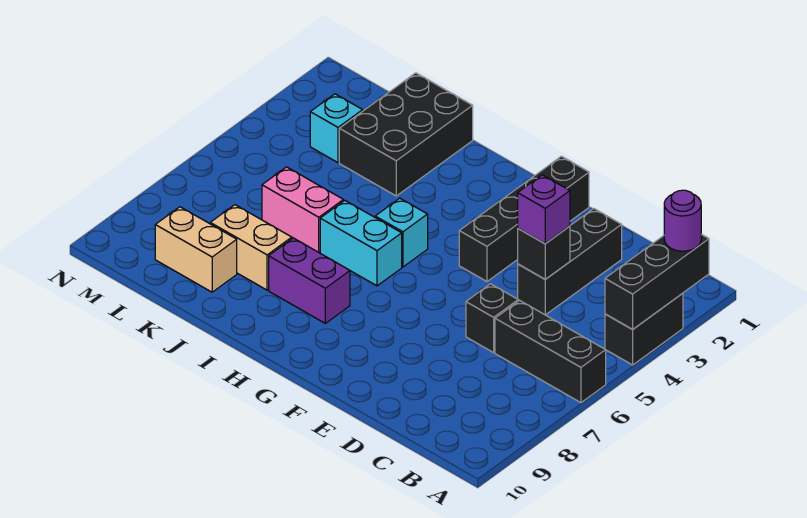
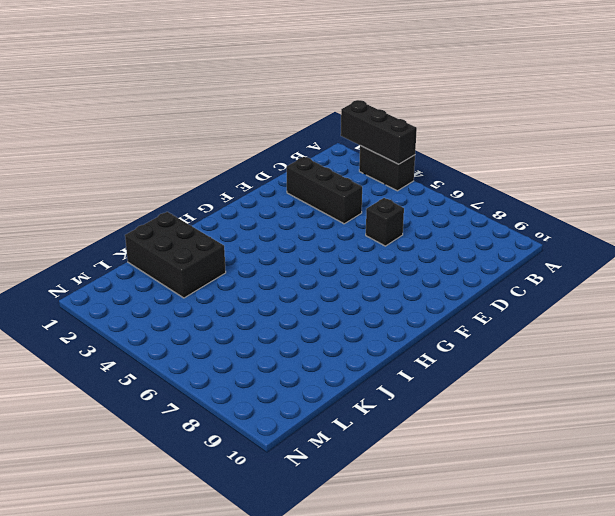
none -> black 1x3 brick [495,300,606,403]
none -> black 1x4 brick [459,156,589,281]
none -> cyan 1x1 brick [375,198,428,267]

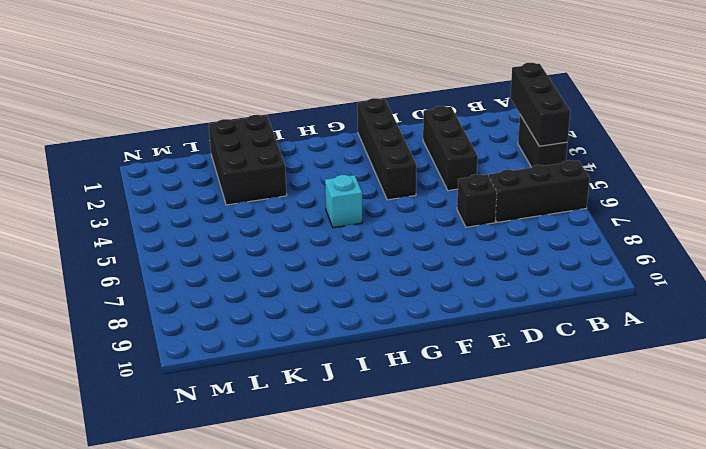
none -> cyan 1x2 brick [320,200,402,286]
none -> purple 1x2 brick [269,238,350,323]
none -> pink 1x2 brick [262,167,343,252]

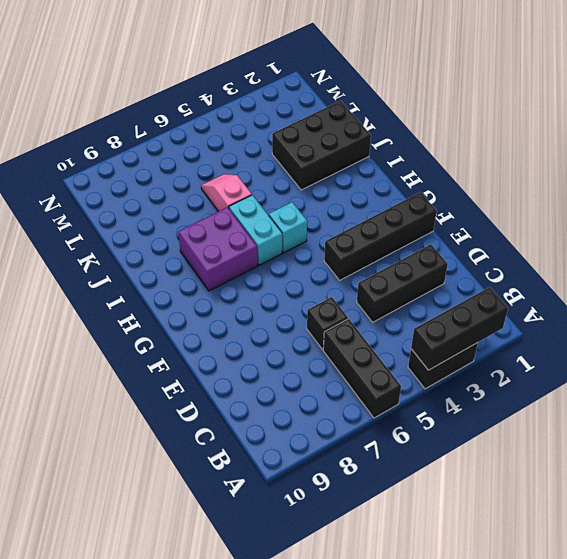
purple 2x2 brick [178,207,258,291] -> purple 1x2 brick [269,238,350,323]
pink 1x2 slope [201,174,252,211] -> pink 1x2 brick [262,167,343,252]
none -> tan 1x2 brick [210,205,292,290]
none -> tan 1x2 brick [155,207,237,292]
none -> cyan 1x1 brick [310,94,363,163]

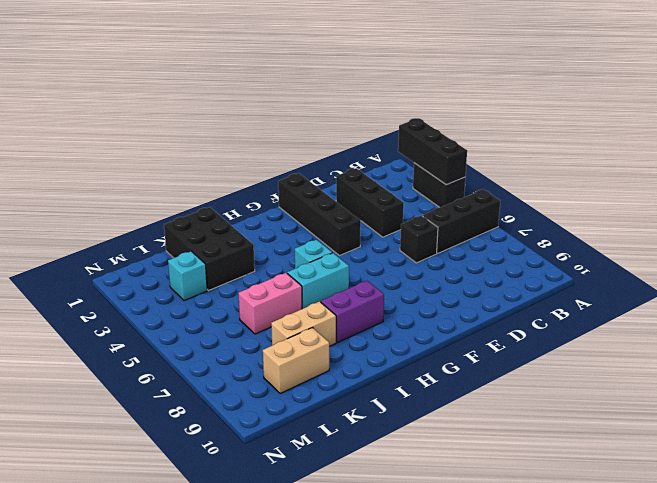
none -> black 1x1 brick [518,226,570,279]
none -> purple 1x1 round brick [664,190,701,251]
none -> purple 1x1 brick [518,175,570,244]

